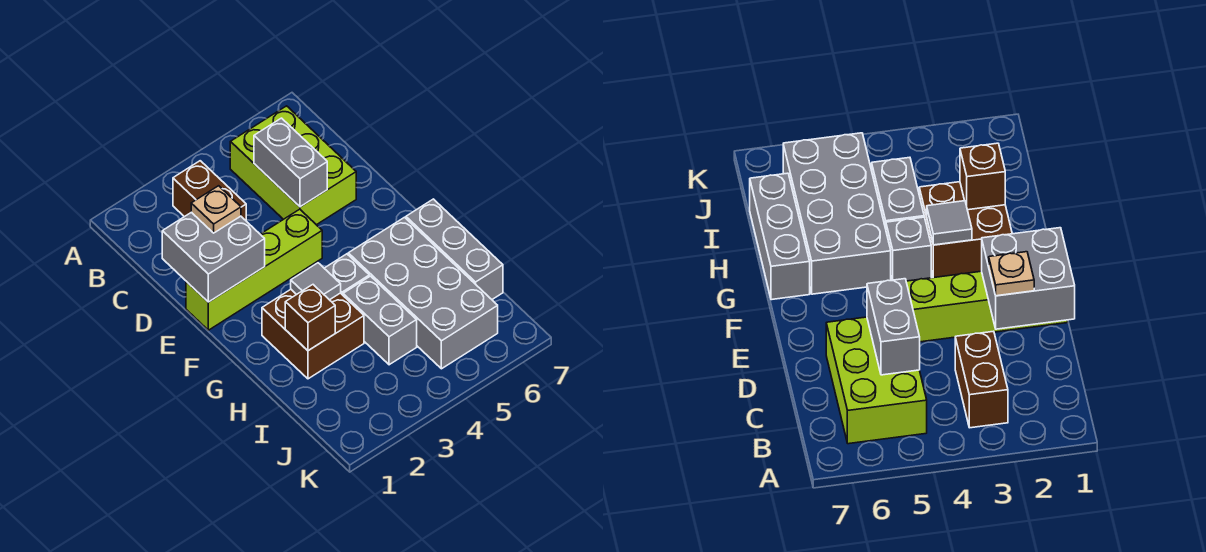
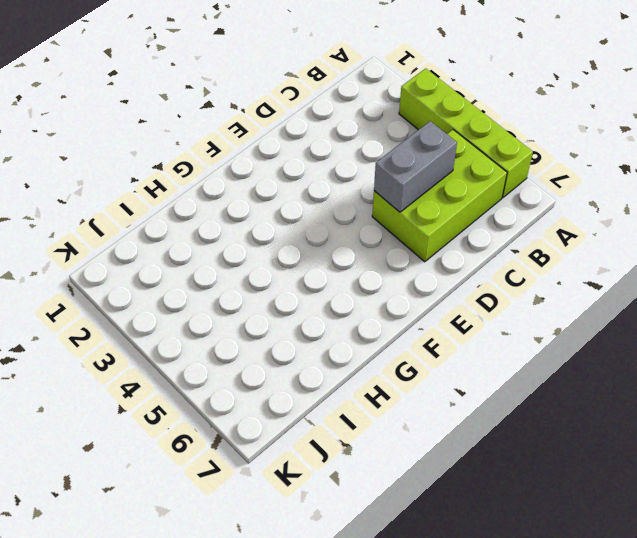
lime 1x4 brick [399,68,533,198] -> lime 1x4 brick moved to [186,209,322,330]
none -> brown 1x2 brick [173,161,246,220]
none -> brown 2x2 brick [262,289,364,379]
none -> grey 1x1 brick [324,254,369,295]

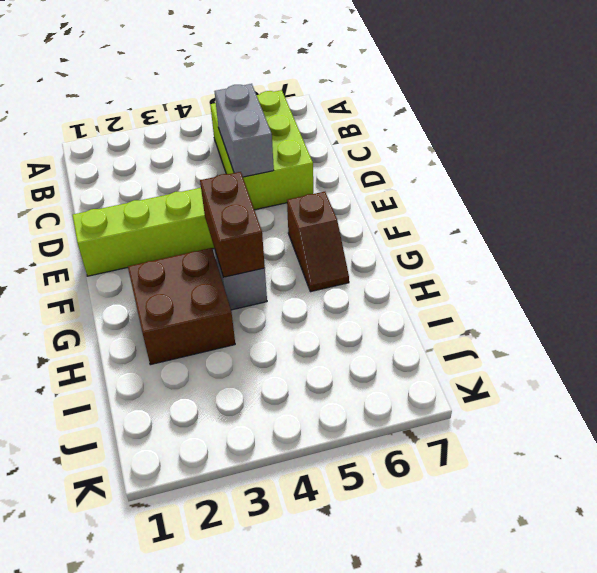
brown 1x2 brick [200,172,265,277] -> brown 1x2 brick moved to [173,161,246,220]
brown 1x2 slope [287,192,349,292] -> grey 2x4 brick [348,217,498,369]
none -> grey 1x3 brick [406,199,503,299]
none -> grey 1x2 brick [343,276,417,365]
none -> grey 2x2 brick [162,212,265,302]

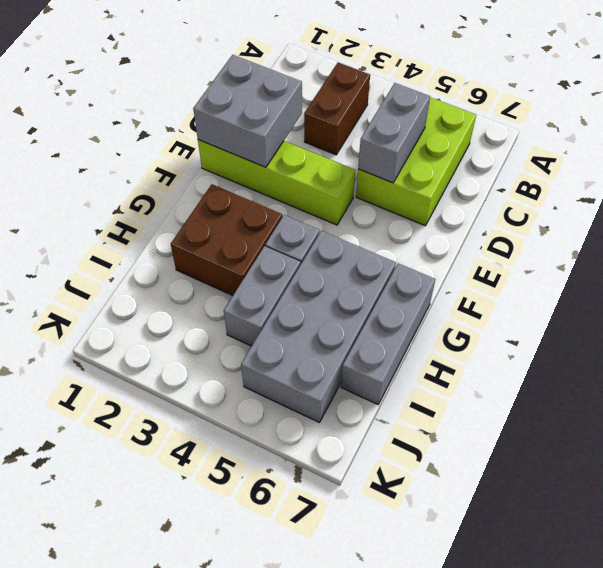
none -> grey 1x1 tile [291,263,341,300]
none -> brown 1x1 brick [285,285,335,351]
none -> tan 1x1 plate [191,186,241,233]

